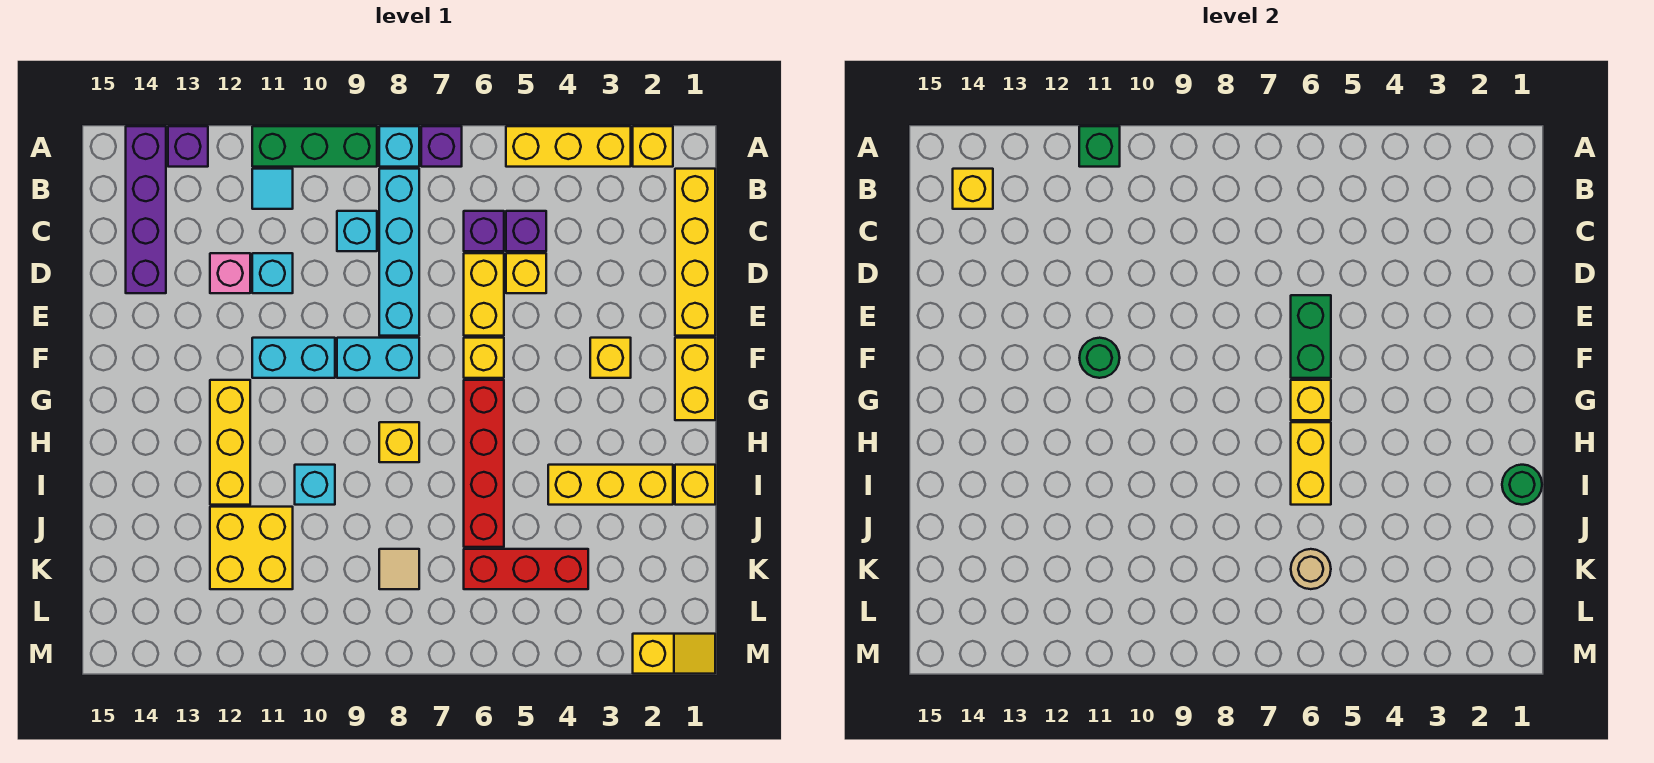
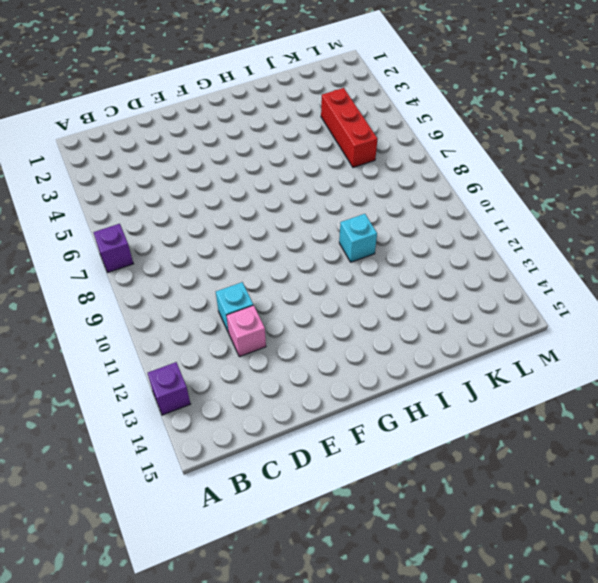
none -> yellow 1x1 brick [633,126,673,167]
none -> yellow 1x3 brick [506,126,631,167]
none -> cyan 1x1 brick [379,126,419,167]
none -> green 1x3 brick [252,126,377,167]

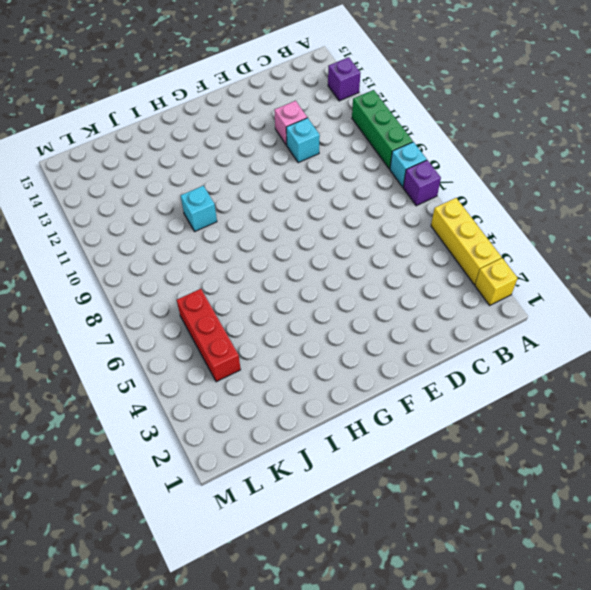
none -> purple 1x4 brick [126,126,166,293]
none -> yellow 1x4 brick [675,169,715,336]
none -> cyan 1x4 brick [379,169,419,336]
none -> cyan 1x1 tile [252,169,293,209]

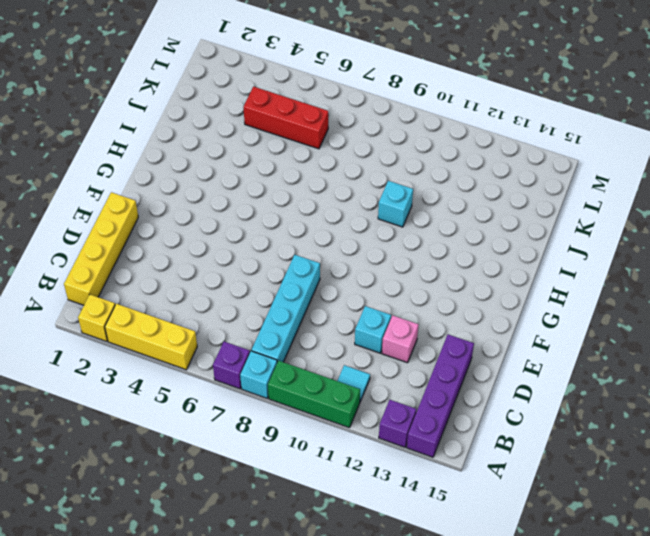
none -> purple 1x1 brick [506,211,546,251]
none -> purple 1x1 brick [464,211,504,251]
none -> cyan 1x1 brick [337,211,377,251]
none -> yellow 1x1 brick [506,253,546,293]

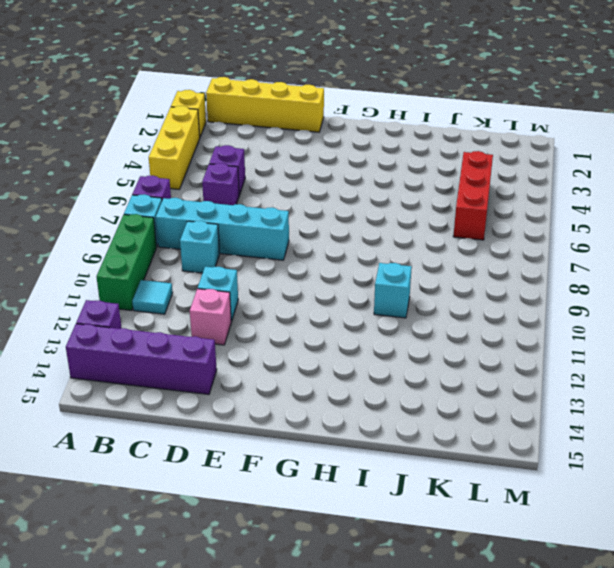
none -> yellow 1x1 brick [506,253,546,293]
none -> yellow 1x2 brick [464,253,504,336]
none -> yellow 1x2 brick [675,338,715,420]
none -> yellow 1x1 brick [590,338,631,378]

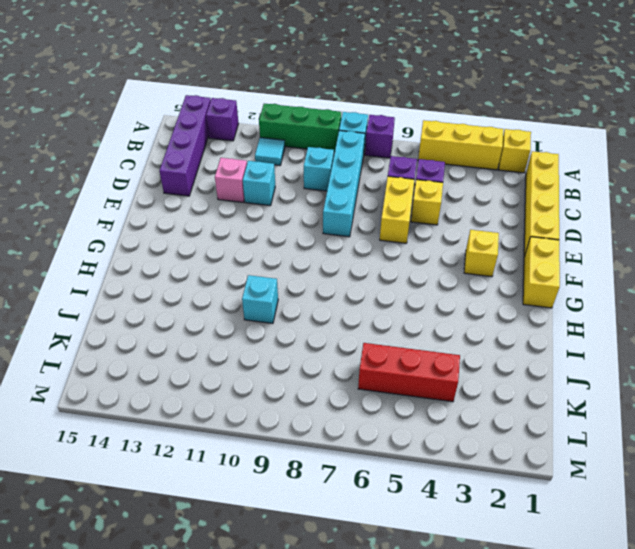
none -> yellow 1x1 brick [464,338,504,378]
none -> cyan 1x2 brick [337,338,419,378]
none -> cyan 1x2 brick [252,338,335,378]
none -> red 1x4 brick [464,380,504,547]

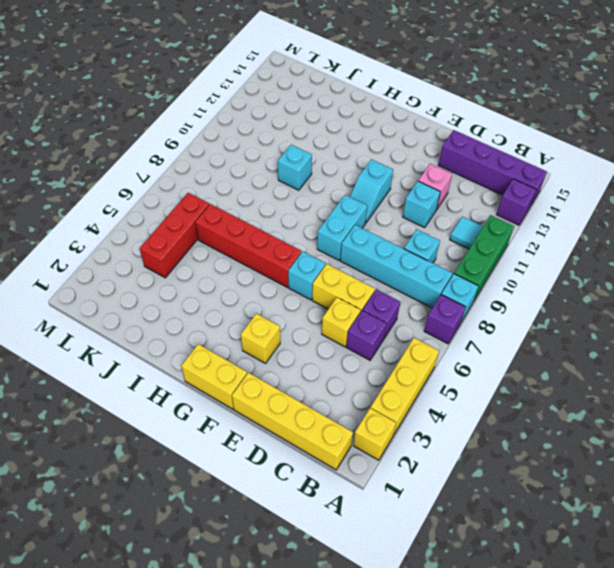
cyan 1x1 brick [288,252,326,300] -> yellow 1x1 brick [464,338,504,378]
cyan 1x2 slope [350,159,393,223] -> cyan 1x2 brick [252,338,335,378]
none -> yellow 1x3 brick [210,380,250,505]
none -> yellow 1x1 brick [379,422,419,462]
none -> yellow 1x1 brick [675,465,715,505]
none -> yellow 1x3 brick [548,465,673,505]

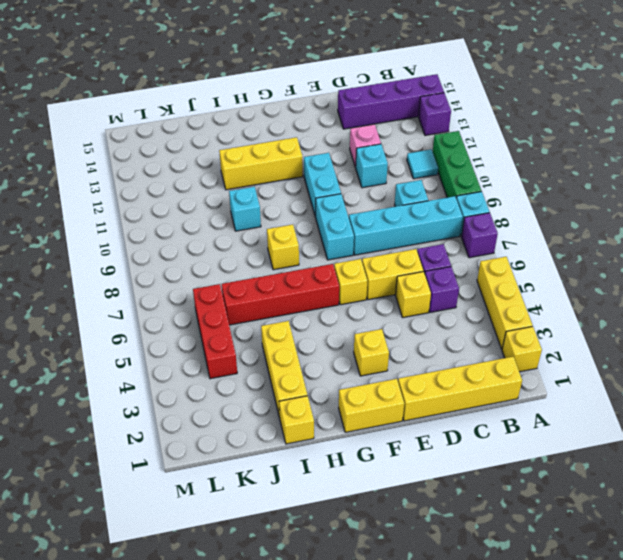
none -> yellow 2x2 brick [210,507,293,589]
none -> tan 1x1 tile [379,549,419,589]
none -> yellow 1x2 slope [633,634,715,674]
none -> green 1x1 brick [1079,126,1120,167]

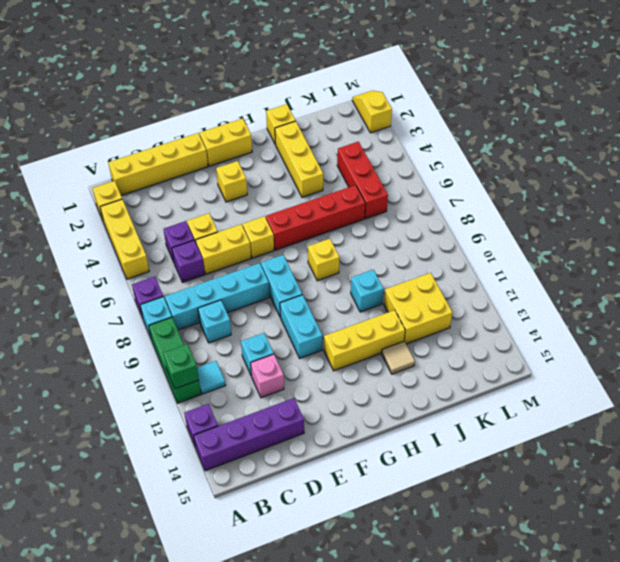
tan 1x1 tile [382,341,415,374] -> tan 1x1 tile moved to [379,549,419,589]
none -> yellow 1x1 brick [953,169,993,209]
none -> green 1x2 brick [1291,295,1331,378]
none -> green 1x1 round brick [1079,338,1120,378]
none -> yellow 1x1 brick [1291,380,1331,420]

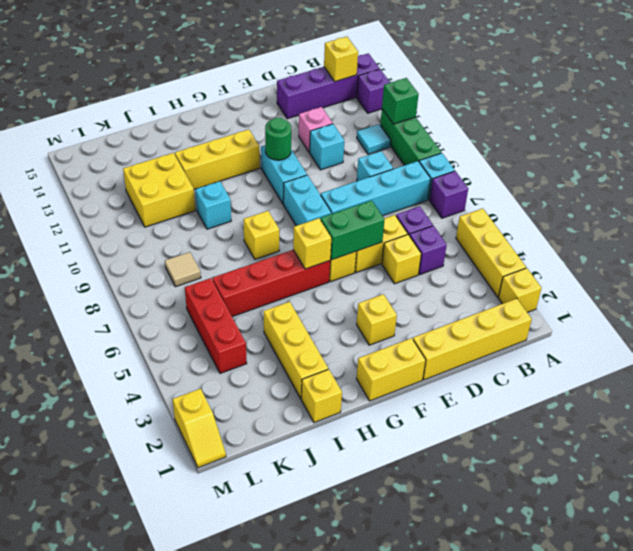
none -> yellow 1x2 brick [1291,422,1331,505]
none -> green 1x1 round brick [1502,465,1542,505]
none -> tan 1x1 round brick [1291,549,1331,589]

